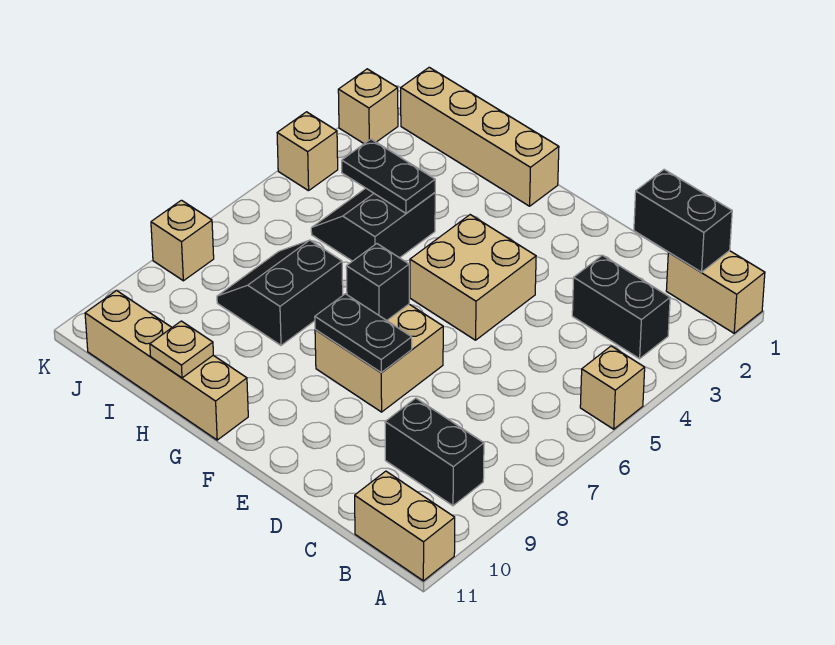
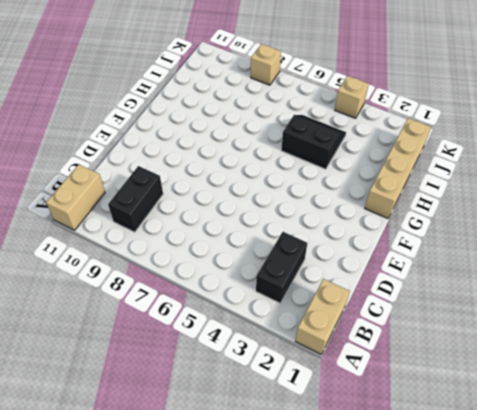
none -> tan 1x1 brick [580,346,645,429]
none -> tan 2x2 brick [410,215,536,340]
none -> tan 2x2 brick [315,304,443,412]

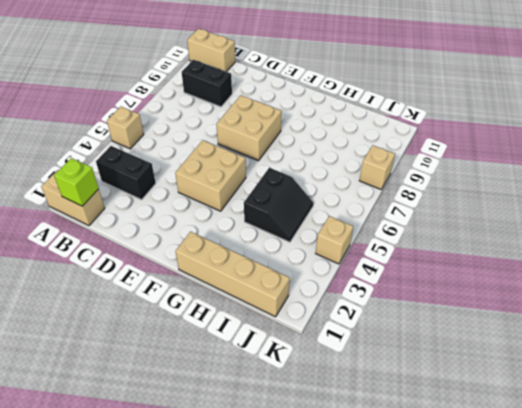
lime 1x1 brick [54,158,99,206] -> black 1x2 brick [634,170,732,272]
none -> tan 1x4 brick [85,290,248,440]
none -> black 2x2 slope [217,240,343,345]
none -> tan 1x1 brick [338,69,398,144]

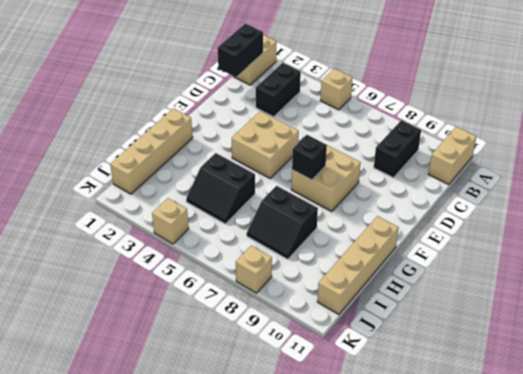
none -> tan 1x1 brick [338,69,398,144]
none -> black 1x2 plate [315,294,412,373]
none -> black 1x2 plate [342,139,435,213]

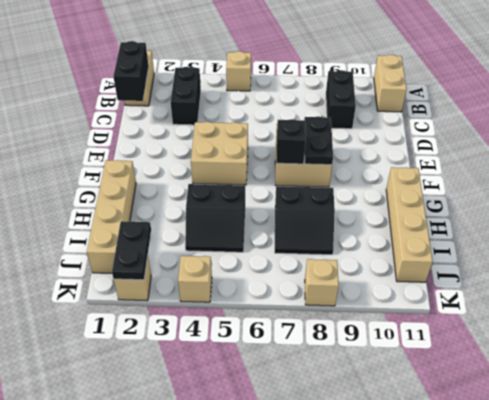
black 1x2 plate [112,221,151,280] -> black 1x2 plate moved to [342,139,435,213]
none -> tan 1x1 plate [150,321,213,378]

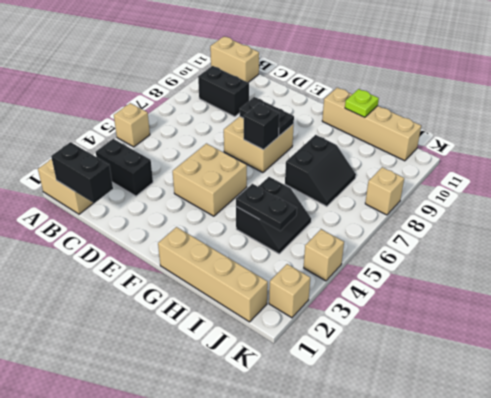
lime 1x1 plate [345,89,379,117] -> tan 1x1 plate [150,321,213,378]

